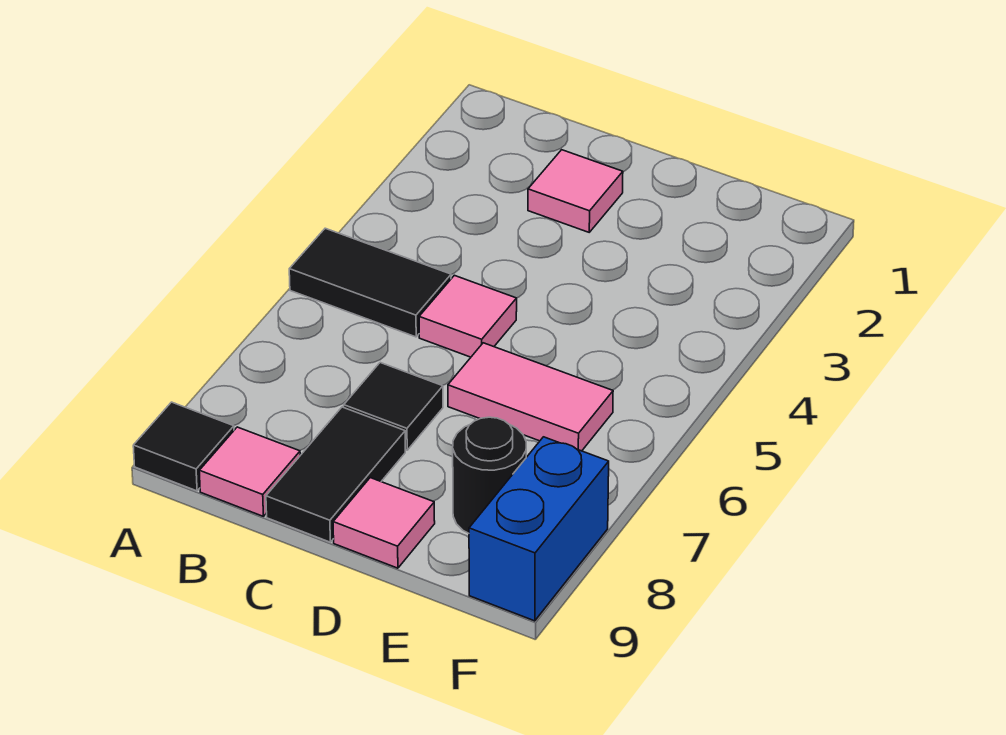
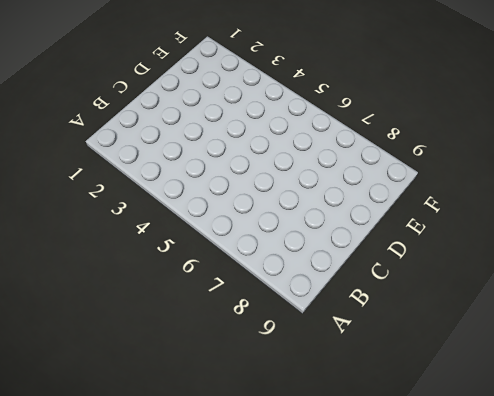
none -> black 1x2 tile [289,228,451,337]
none -> black 1x1 tile [133,402,234,491]

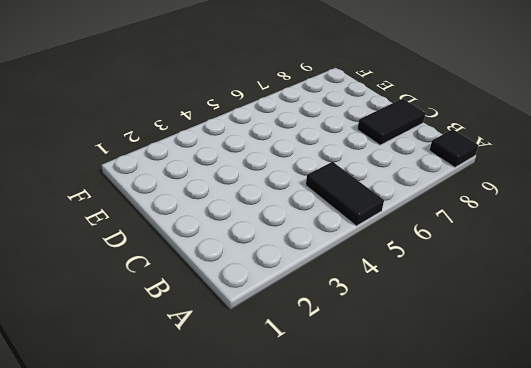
none -> pink 1x1 tile [199,427,300,516]
none -> pink 1x1 tile [528,150,623,232]

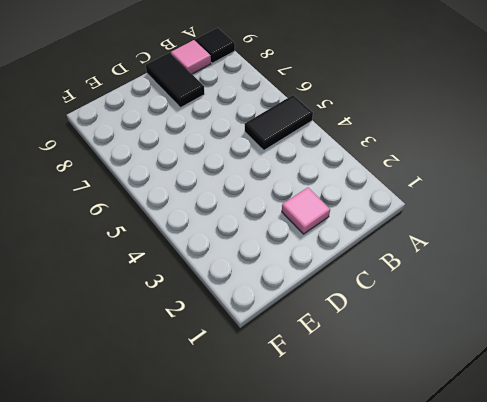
none -> pink 1x1 tile [419,275,517,357]
none -> black 1x1 tile [344,363,443,450]

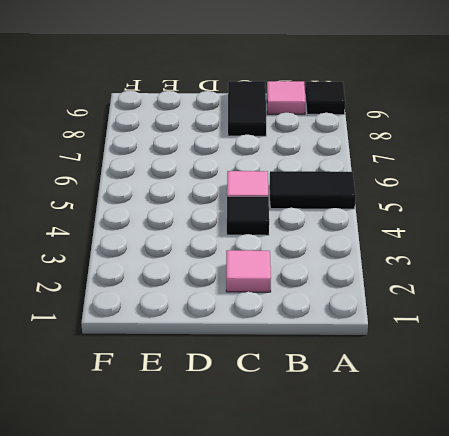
black 1x1 tile [227,196,269,235] -> black 1x1 tile moved to [344,363,443,450]
none -> pink 1x2 tile [448,343,613,451]
none -> pink 1x1 tile [333,478,435,568]

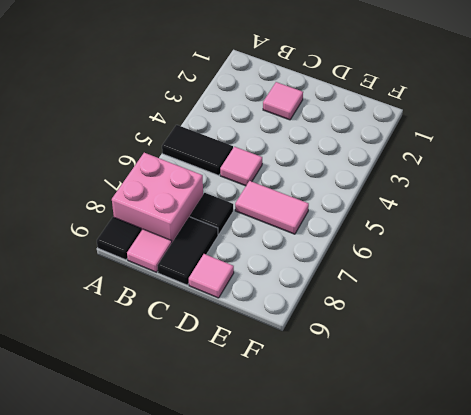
pink 2x2 brick [112,153,203,242] -> none
none -> black 1x1 round brick [453,417,526,533]
none -> blue 1x2 brick [469,437,609,621]

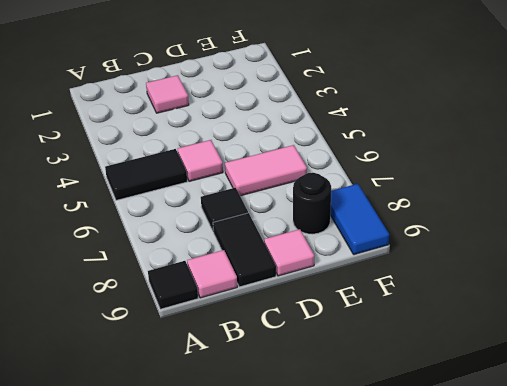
blue 1x2 tile [330,184,389,255] -> blue 1x2 brick [469,437,609,621]

